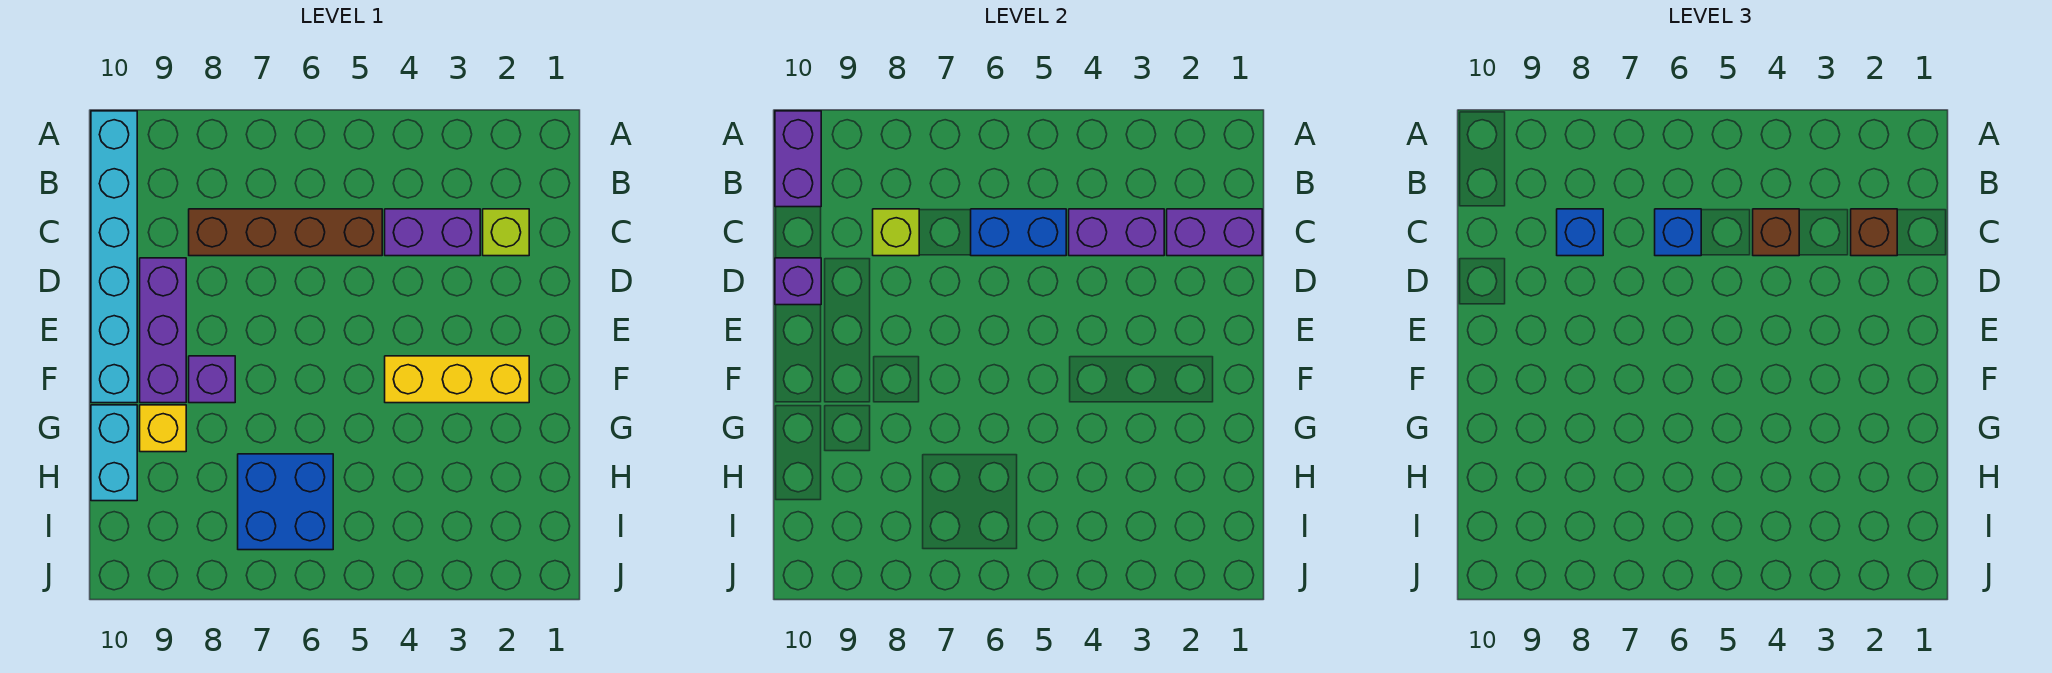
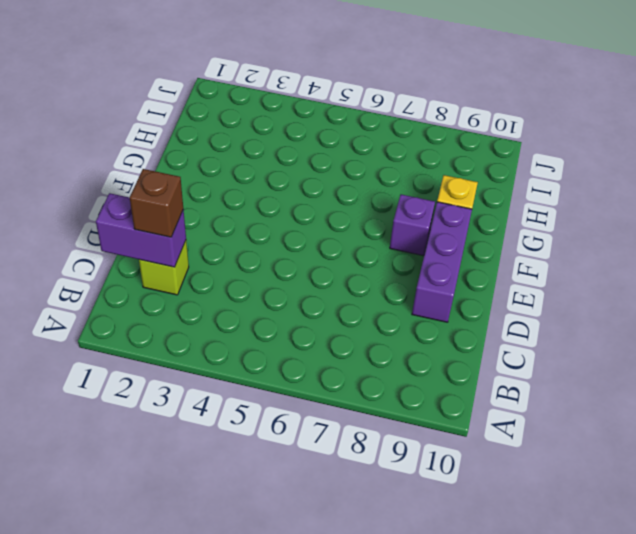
none -> cyan 1x6 brick [91,111,137,403]
none -> purple 1x2 brick [385,209,480,256]
none -> brown 1x4 brick [189,209,382,256]

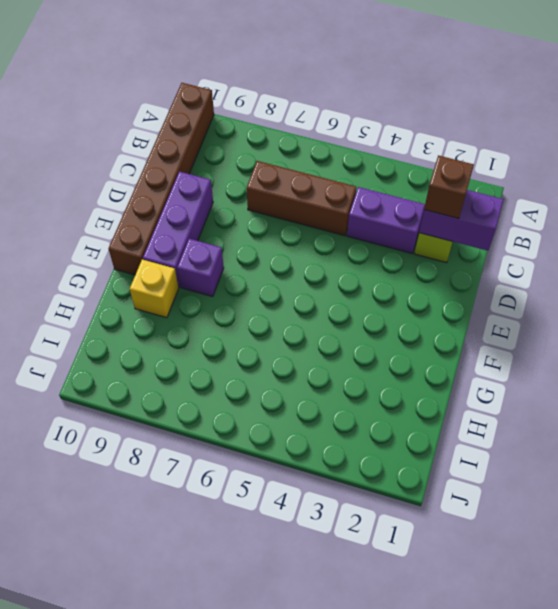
brown 1x6 brick [109,83,214,275] -> cyan 1x6 brick [91,111,137,403]
brown 1x3 brick [247,161,356,236] -> brown 1x4 brick [189,209,382,256]
none -> yellow 1x3 brick [385,356,529,403]
none -> cyan 1x2 brick [91,405,137,501]
none -> blue 2x2 brick [238,454,333,550]

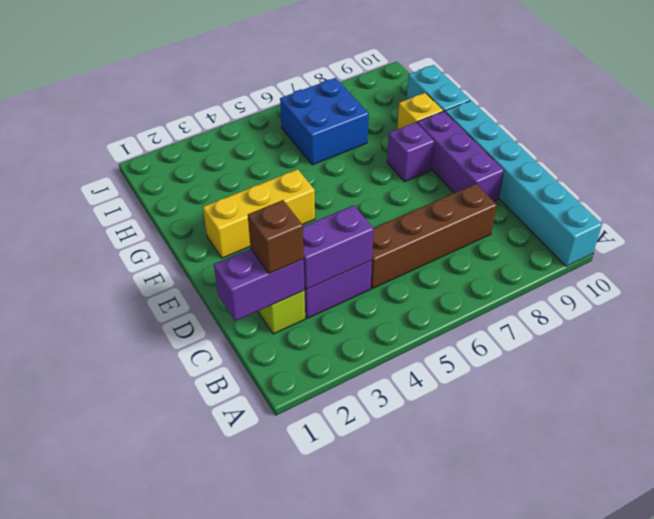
none -> purple 1x2 brick [775,111,821,207]
none -> blue 1x2 brick [971,209,1066,256]
none -> lime 1x1 brick [873,209,919,256]

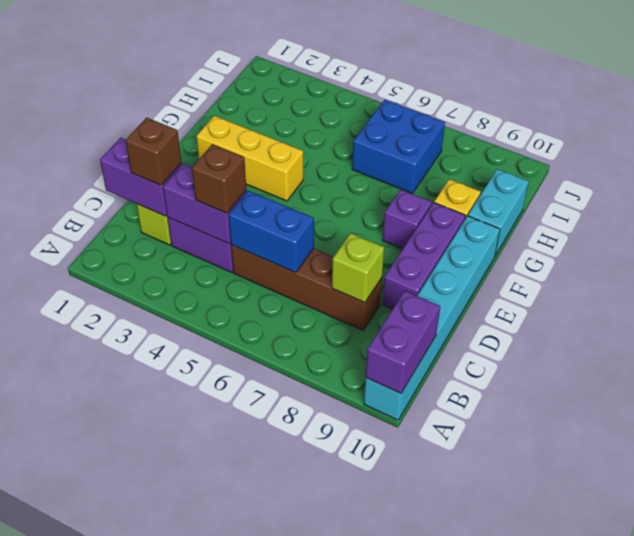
none -> purple 1x1 brick [775,258,821,305]
none -> blue 1x1 brick [1655,209,1701,256]
none -> blue 1x1 brick [1557,209,1603,256]

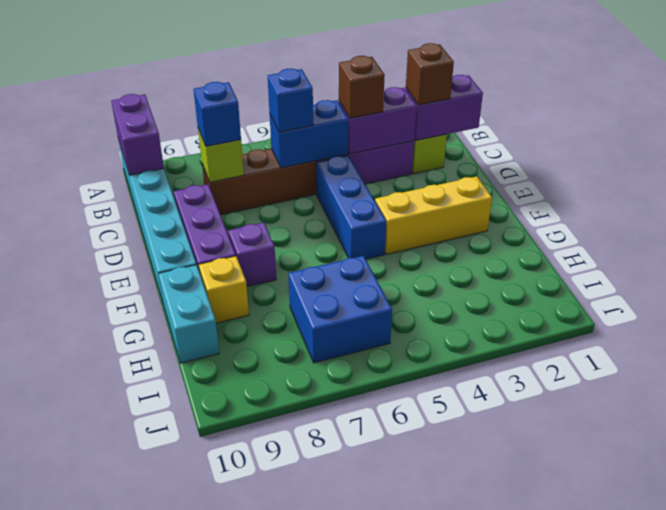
blue 1x3 brick [316,156,386,259] -> none
none -> purple 1x1 brick [775,258,821,305]

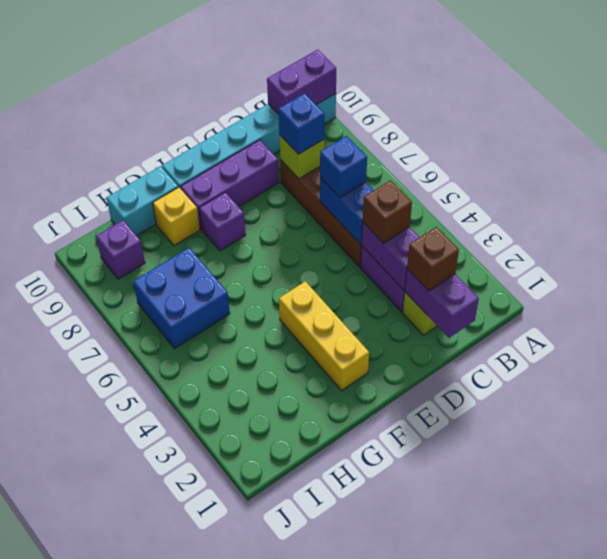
purple 1x1 brick [96,220,145,279] -> purple 1x1 brick moved to [775,258,821,305]

